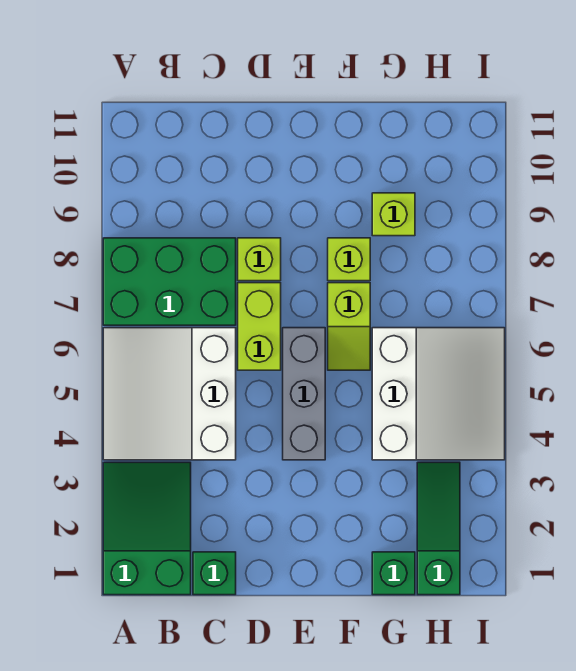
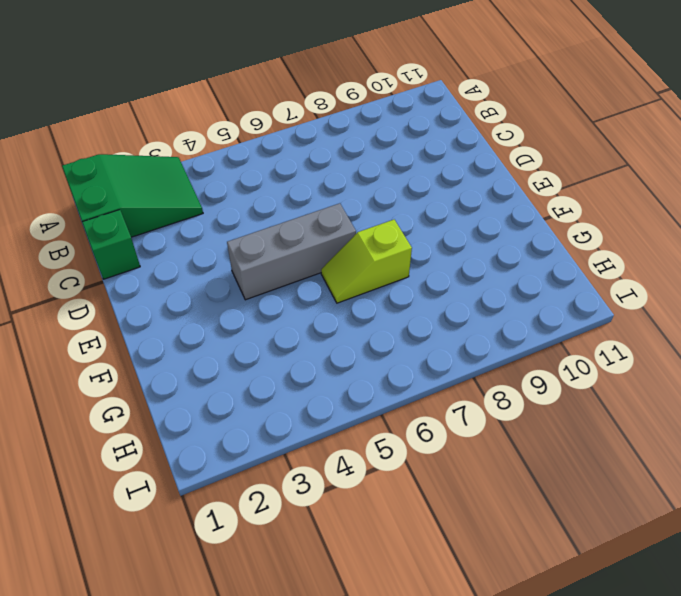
none -> white 3x3 slope [103,328,236,460]
none -> green 2x3 brick [103,238,236,325]
none -> lime 1x2 brick [238,283,281,370]

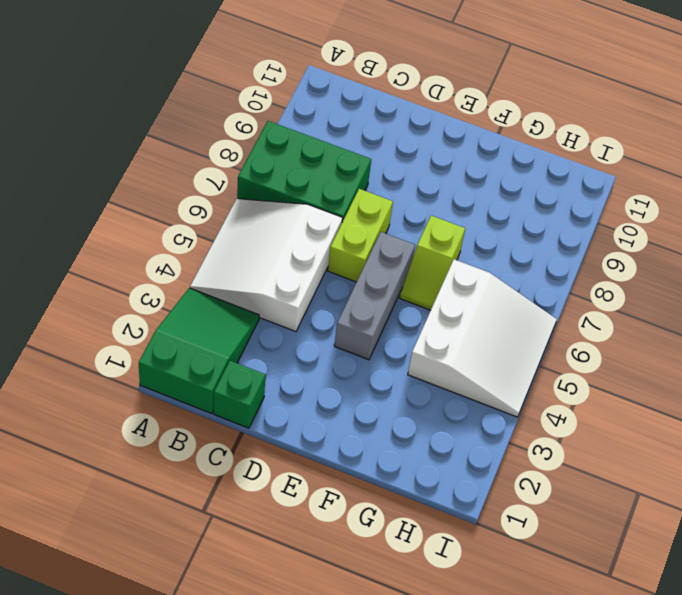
none -> lime 1x1 brick [238,238,281,281]
none -> lime 1x1 brick [328,238,370,281]
none -> green 1x1 brick [372,552,415,595]

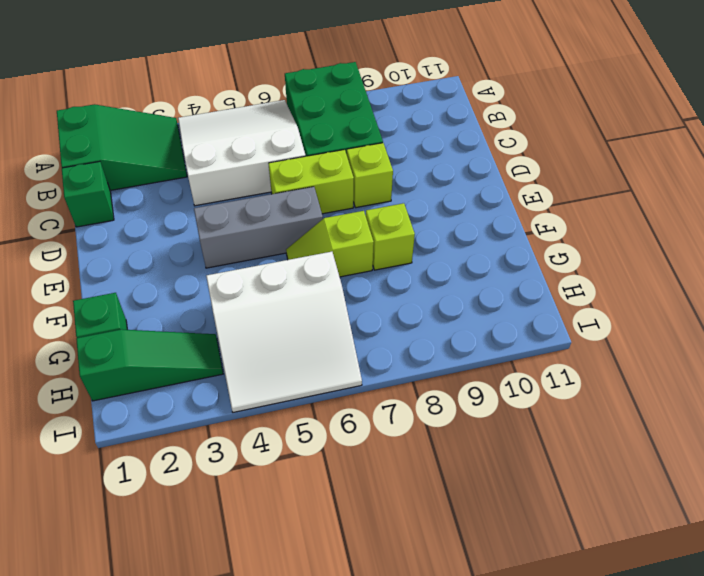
none -> lime 1x1 brick [372,193,415,236]

